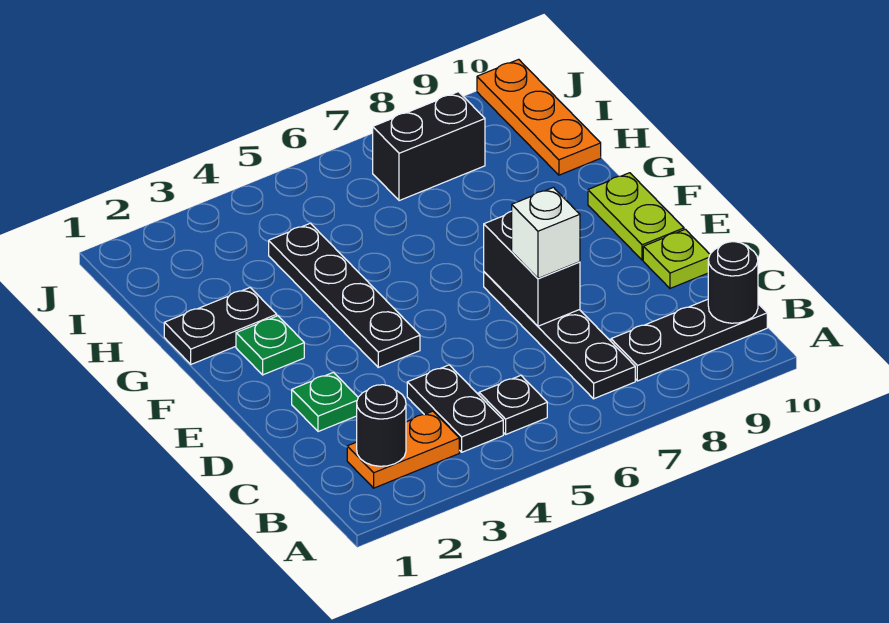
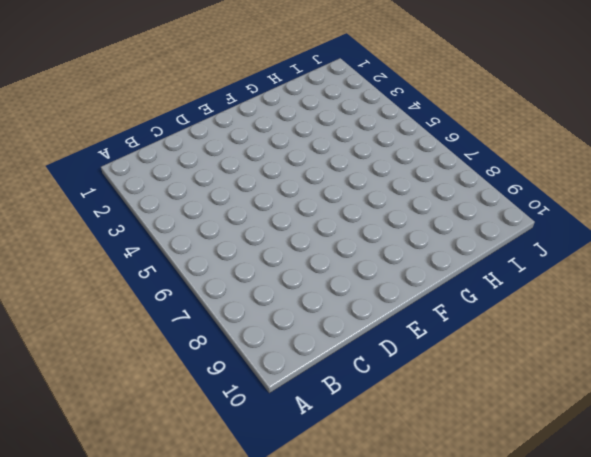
none -> orange 1x2 plate [347,411,459,488]
none -> black 1x2 plate [407,365,503,452]
none -> black 1x1 plate [479,375,547,434]

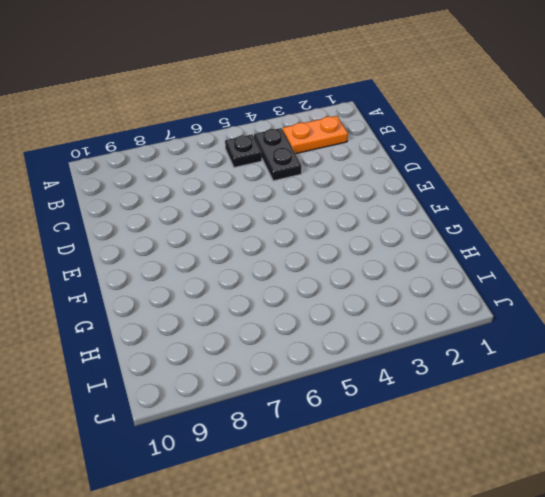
none -> black 1x4 plate [484,272,635,399]
none -> black 1x3 plate [611,299,767,381]
none -> green 1x1 plate [292,372,358,432]

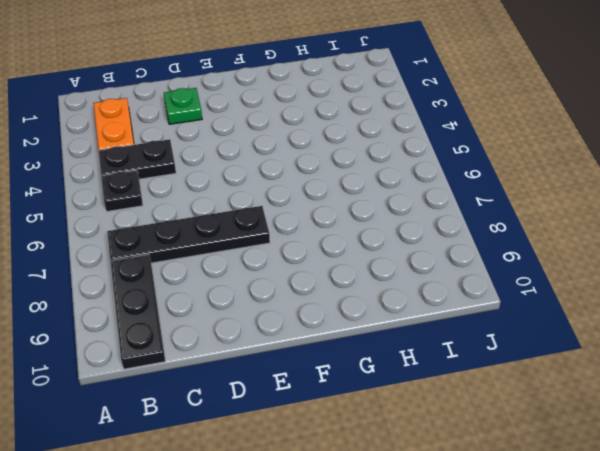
none -> lime 1x1 plate [643,229,710,288]
none -> black 1x4 plate [269,223,420,367]
none -> lime 1x2 plate [588,173,684,260]

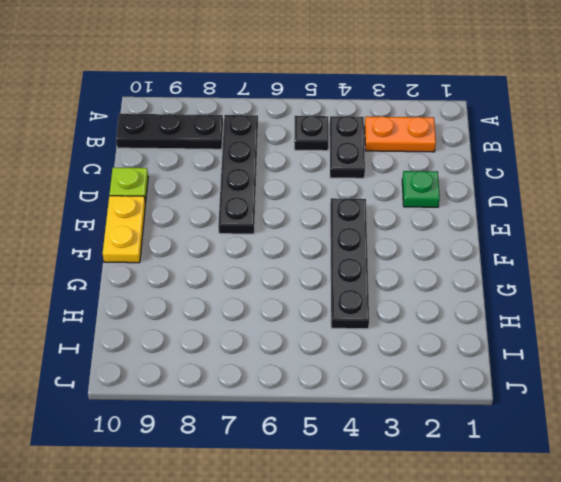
yellow 1x2 plate [103,196,145,263] -> lime 1x2 plate [588,173,684,260]
none -> green 1x1 plate [236,316,304,375]
none -> black 1x2 plate [164,288,277,364]
none -> orange 1x3 plate [477,59,601,175]

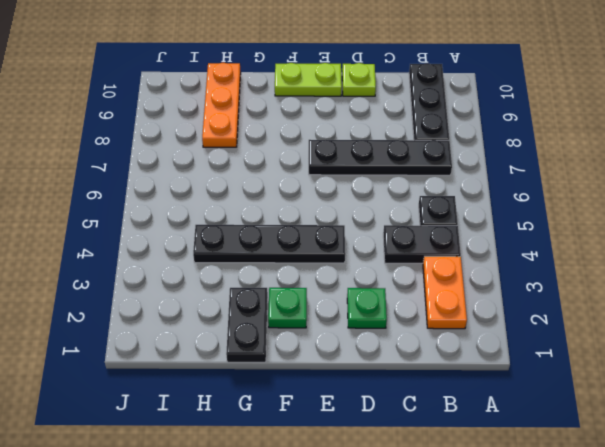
orange 1x3 plate [202,63,241,147] -> orange 1x3 plate turned to [477,59,601,175]
none -> black 1x2 brick [372,92,485,201]
none -> black 1x1 round brick [357,385,406,466]
none -> black 1x1 round brick [708,242,758,323]

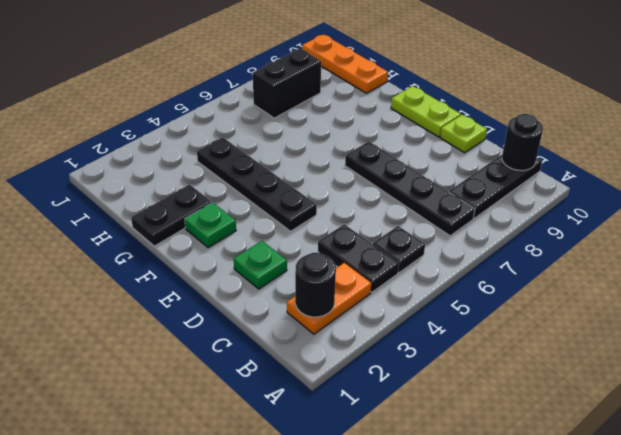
none -> black 1x2 brick [484,211,580,326]
none -> white 1x1 brick [512,187,580,278]

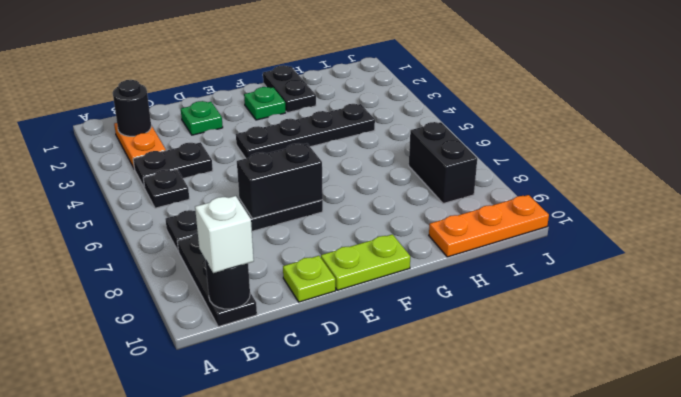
white 1x1 brick [195,196,254,273] -> white 1x1 brick moved to [512,187,580,278]

